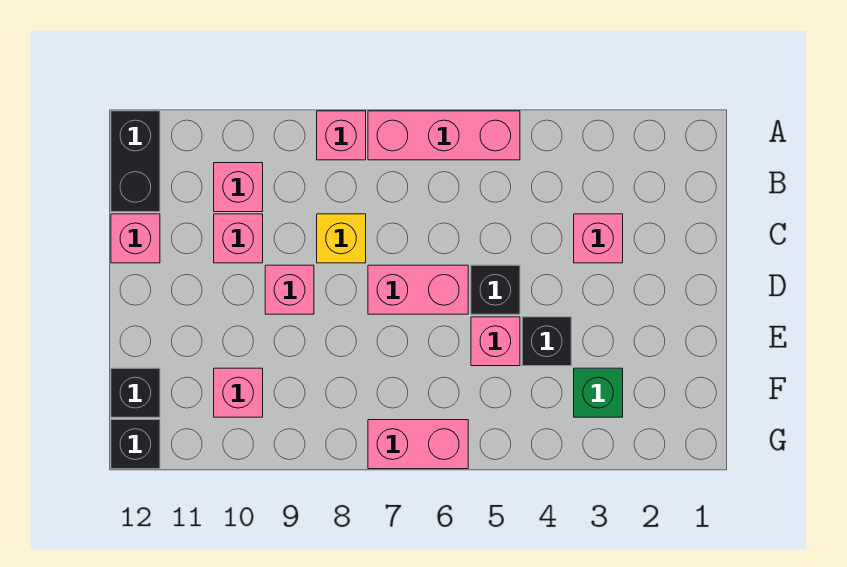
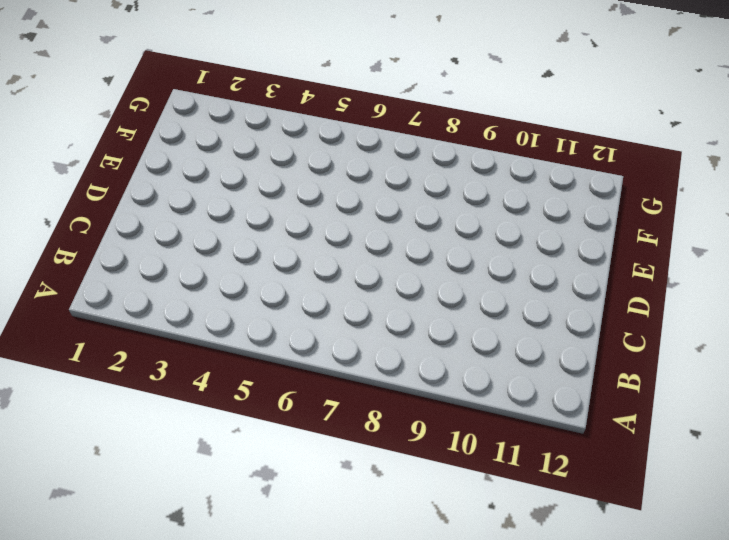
none -> pink 1x3 brick [368,111,520,160]
none -> pink 1x1 brick [317,111,366,160]
none -> black 1x2 brick [111,111,160,212]

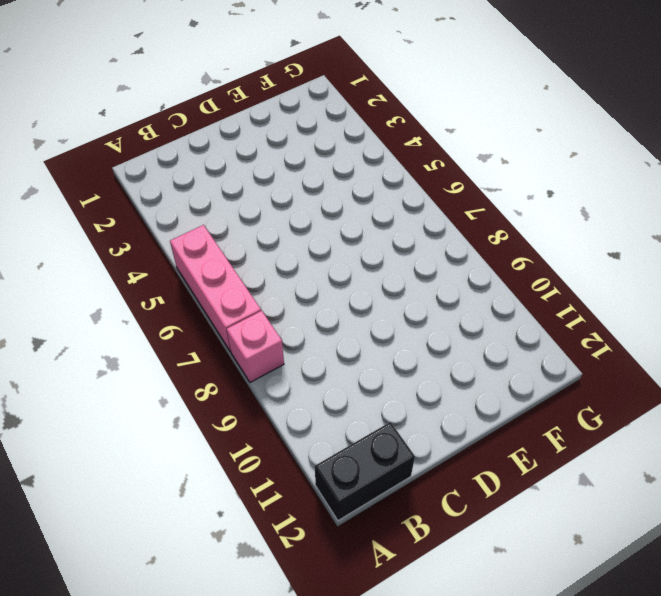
none -> pink 1x1 brick [214,163,263,212]
none -> pink 1x1 brick [574,214,623,263]
none -> yellow 1x1 brick [317,214,366,263]

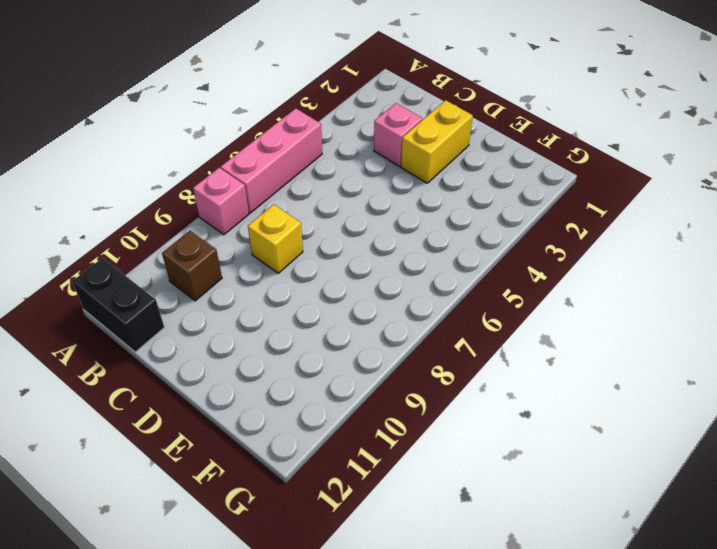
brown 1x1 brick [162,231,222,301] -> pink 1x1 brick [214,163,263,212]
yellow 1x2 brick [401,100,473,183] -> none
none -> pink 1x1 brick [214,214,263,263]
none -> pink 1x1 brick [111,214,160,263]
none -> black 1x1 brick [471,265,520,314]

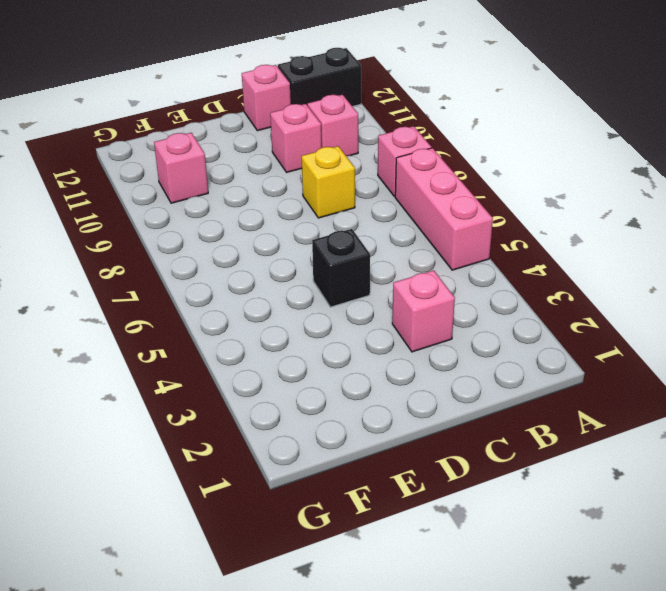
none -> pink 1x2 brick [368,265,468,314]
none -> pink 1x1 brick [265,265,314,314]
none -> black 1x1 brick [522,317,571,366]

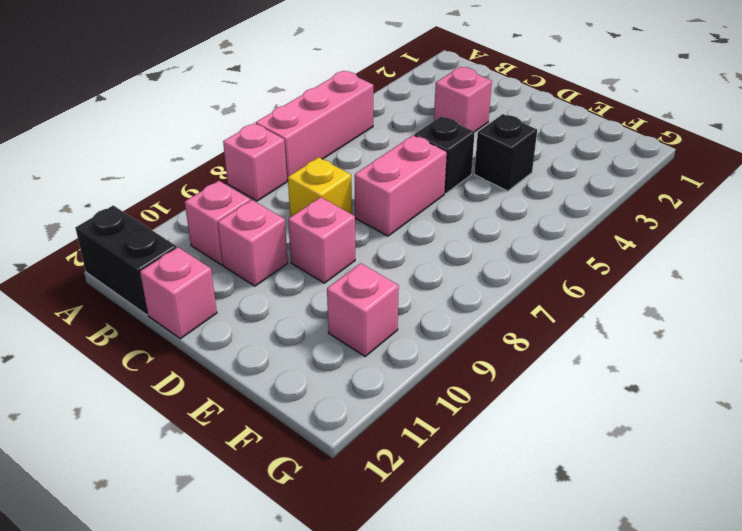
none -> pink 1x1 brick [471,317,520,366]
none -> green 1x1 brick [574,368,623,417]
none -> black 1x1 brick [111,368,160,417]

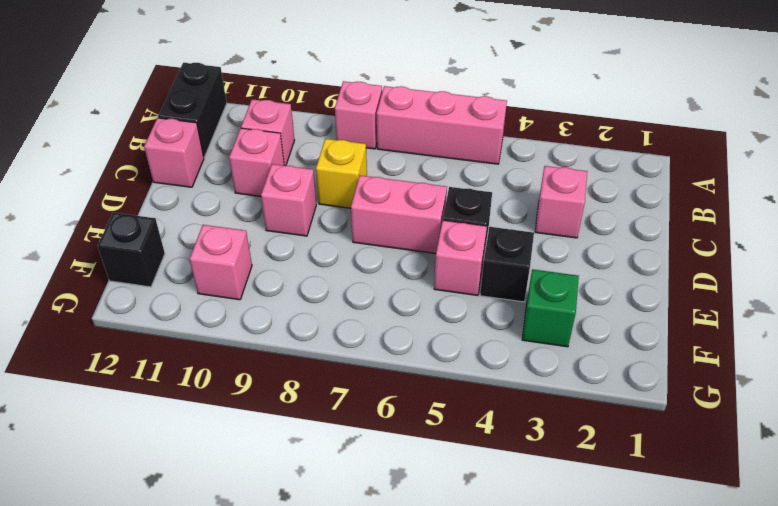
none -> pink 1x2 brick [368,420,468,469]
none -> black 1x1 brick [111,420,160,469]

